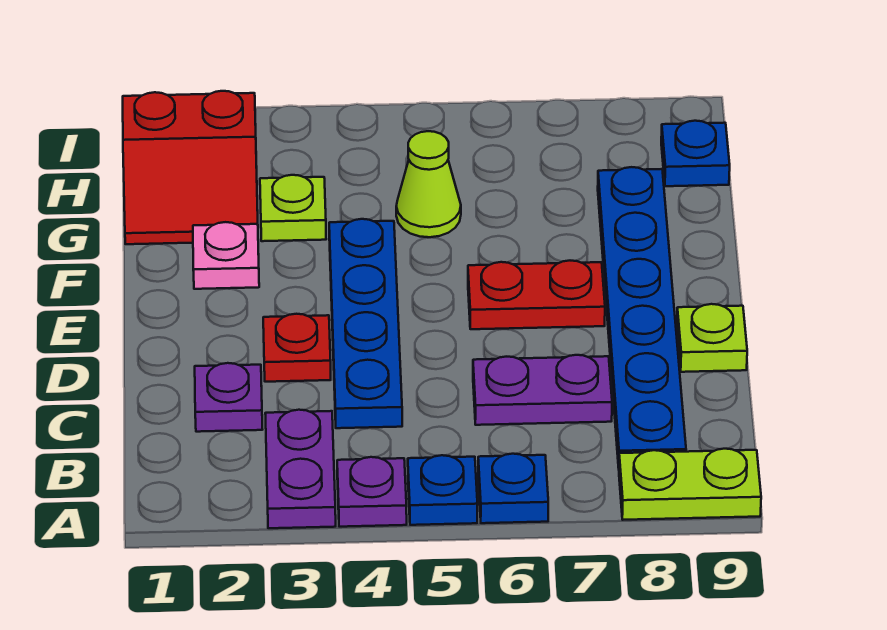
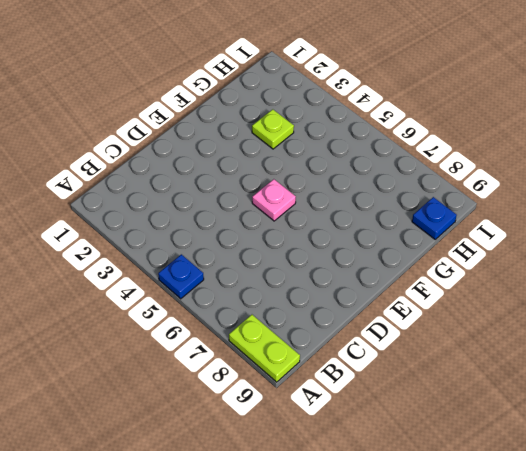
pink 1x1 plate [252,179,296,221] -> pink 1x1 plate moved to [193,222,259,289]
none -> purple 1x2 plate [265,410,336,528]
none -> purple 1x1 plate [337,457,407,527]
none -> blue 1x1 plate [478,454,548,523]

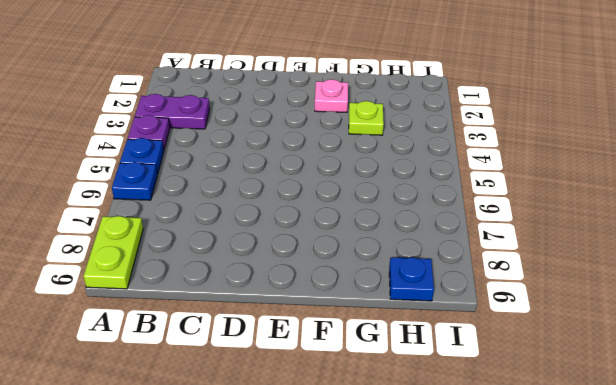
none -> blue 1x6 plate [598,167,686,468]
none -> purple 1x1 plate [195,363,263,432]
none -> blue 1x4 plate [329,219,402,428]

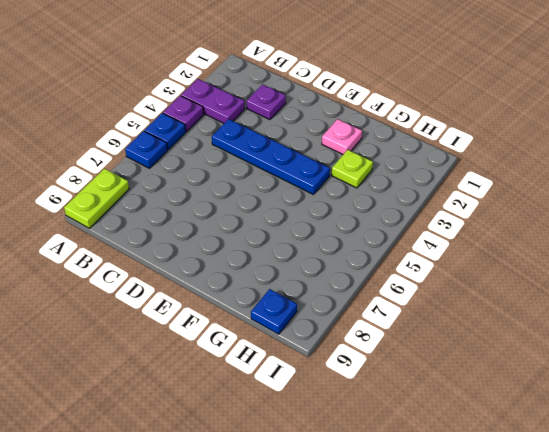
none -> blue 1x6 plate [598,167,686,468]
none -> purple 1x2 plate [473,355,612,425]
none -> red 1x1 plate [263,314,331,382]

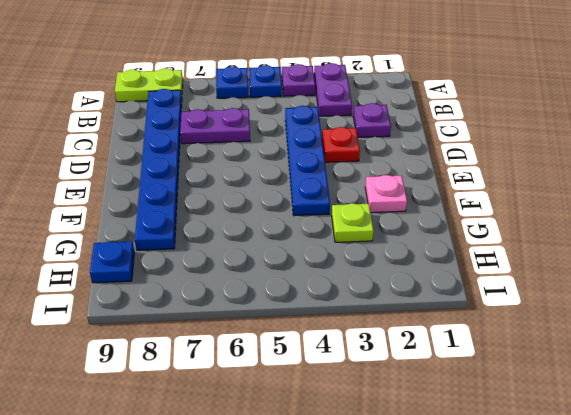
none -> lime 1x1 plate [677,304,747,372]
none -> red 1x2 plate [468,261,605,329]
none -> red 2x2 slope [123,91,258,244]

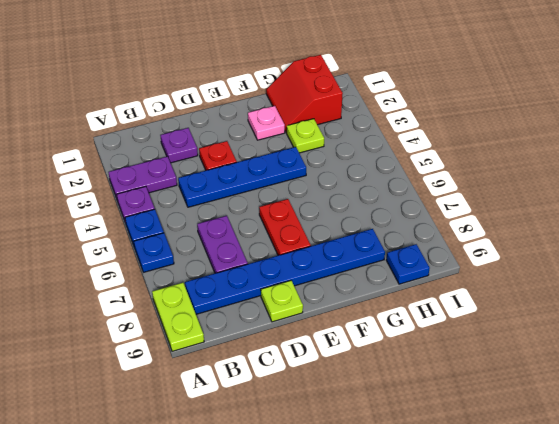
none -> lime 1x1 cone [396,131,461,237]

